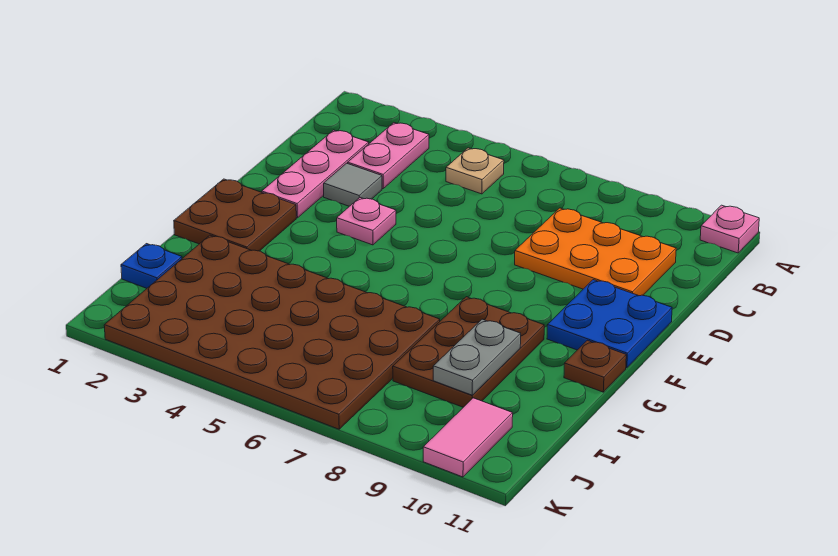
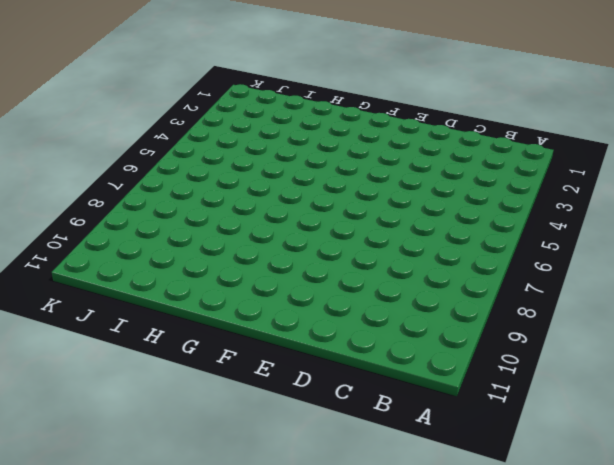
none -> pink 1x1 plate [700,205,759,253]
none -> pink 1x2 plate [348,123,429,189]
none -> tan 1x1 plate [446,148,504,194]

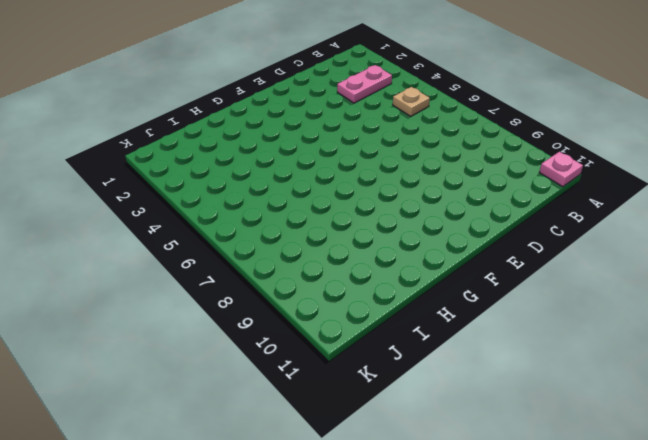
none -> pink 1x3 plate [262,130,369,218]
none -> orange 2x3 plate [515,208,676,296]
none -> grey 1x1 tile [324,163,382,206]

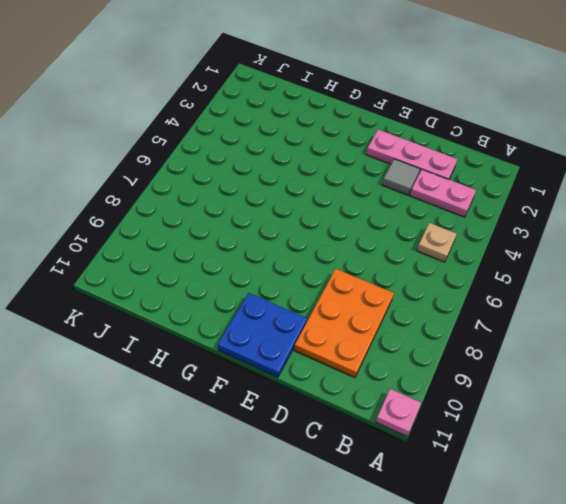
none -> pink 1x1 plate [337,198,396,245]
none -> brown 2x2 plate [174,179,296,251]
none -> brown 2x3 plate [393,297,544,407]

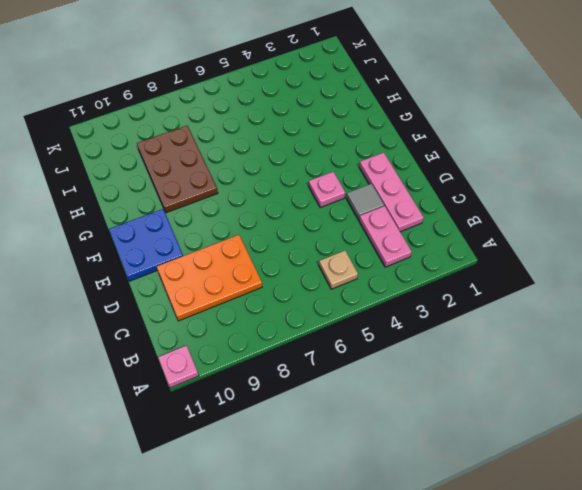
none -> brown 2x2 plate [174,179,296,251]
none -> brown 1x1 plate [564,340,626,392]
none -> brown 4x6 plate [104,235,440,429]

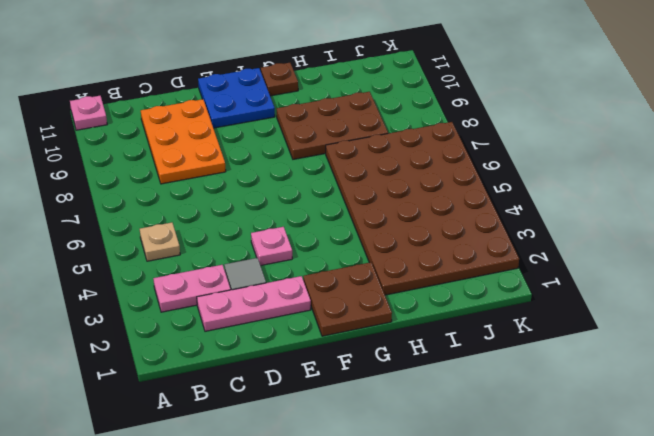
none -> blue 1x1 plate [121,244,182,288]
none -> pink 1x2 tile [423,398,513,477]
none -> grey 1x2 plate [433,319,521,395]

